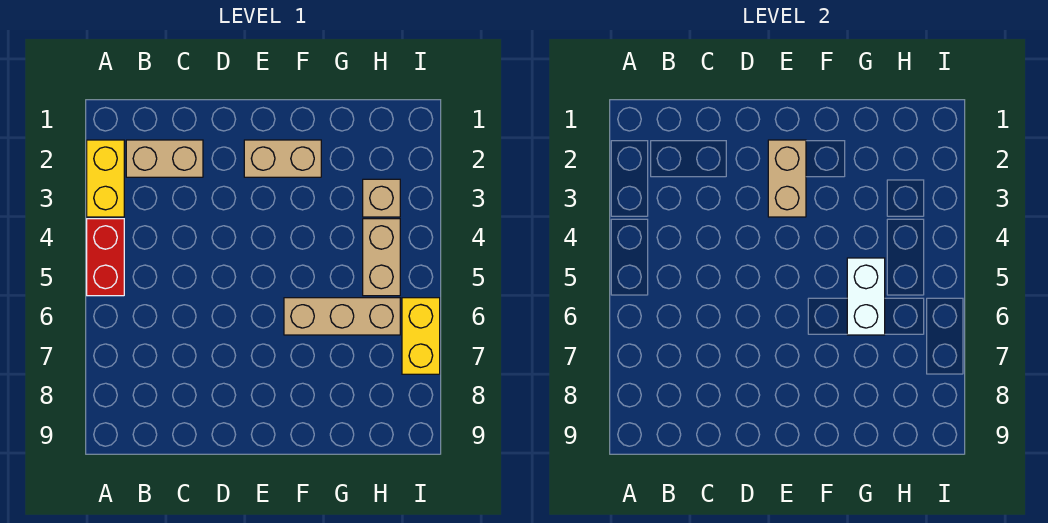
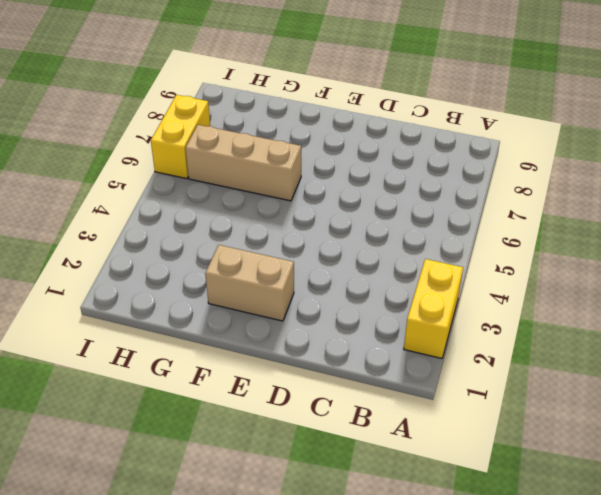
none -> red 1x2 brick [87,219,124,296]
none -> tan 1x2 brick [126,140,203,177]

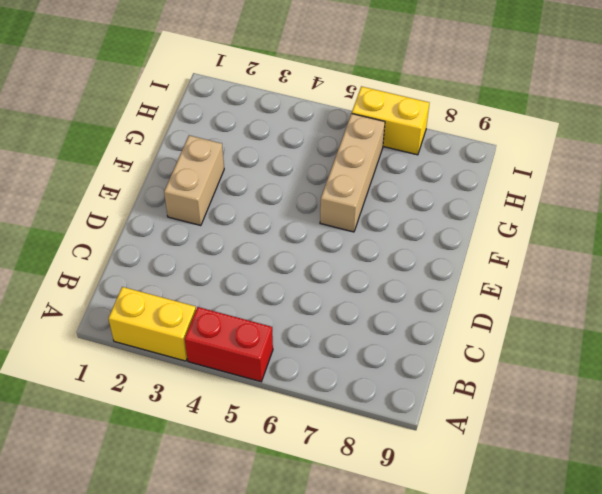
none -> tan 1x2 brick [126,140,203,177]
none -> tan 1x1 brick [363,179,400,217]

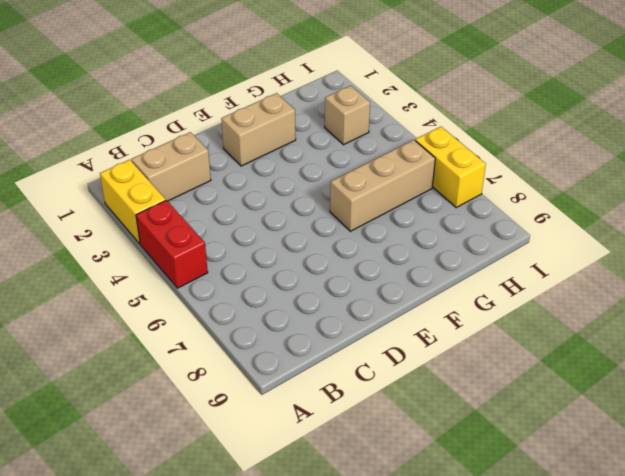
none -> tan 1x2 brick [363,219,400,296]
none -> tan 1x2 brick [768,140,806,217]

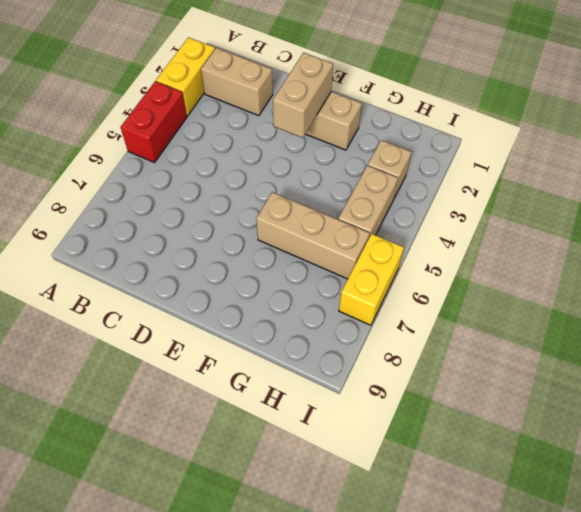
none -> white 1x2 brick [847,258,885,335]

